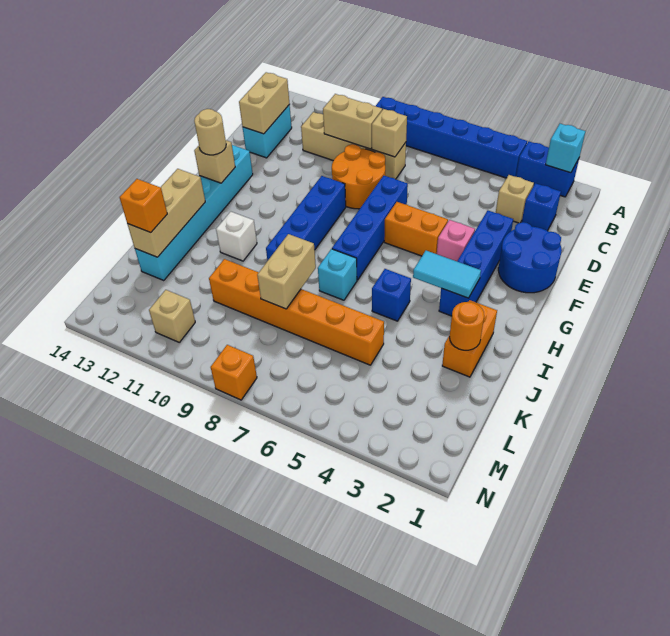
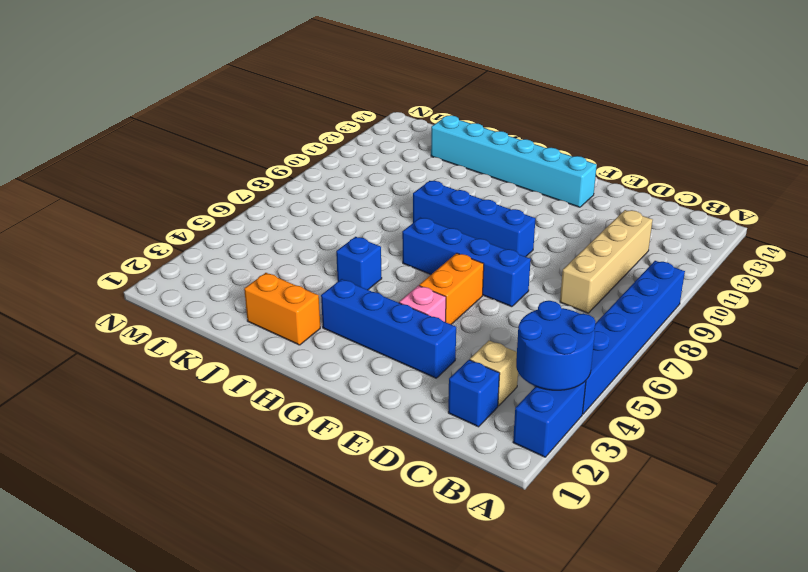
blue 2x2 round brick [516,301,596,390] -> blue 2x2 round brick moved to [498,222,562,293]
none -> cyan 1x2 brick [243,105,292,158]
none -> orange 2x2 round brick [332,144,385,209]
none -> cyan 1x1 brick [318,249,357,300]
none -> white 1x1 brick [216,212,257,261]

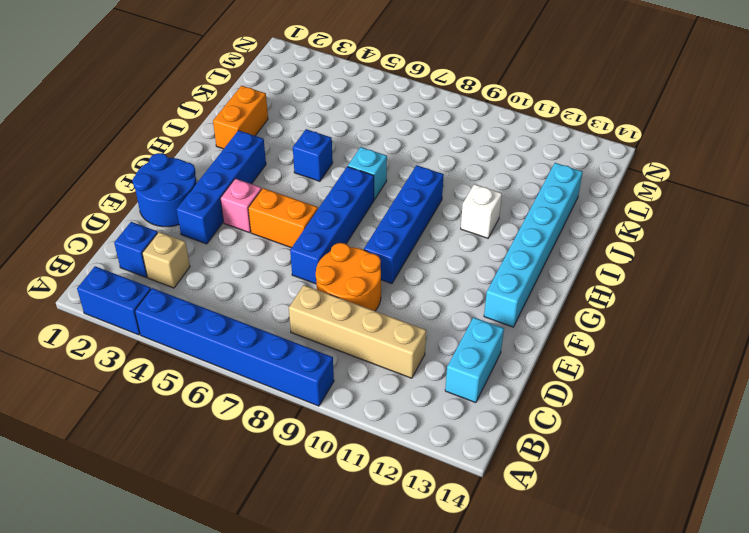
none -> orange 1x6 brick [209,259,384,365]
none -> tan 1x1 brick [149,290,195,342]
none -> orange 1x1 brick [211,345,257,400]
none -> cyan 1x1 brick [546,124,585,173]

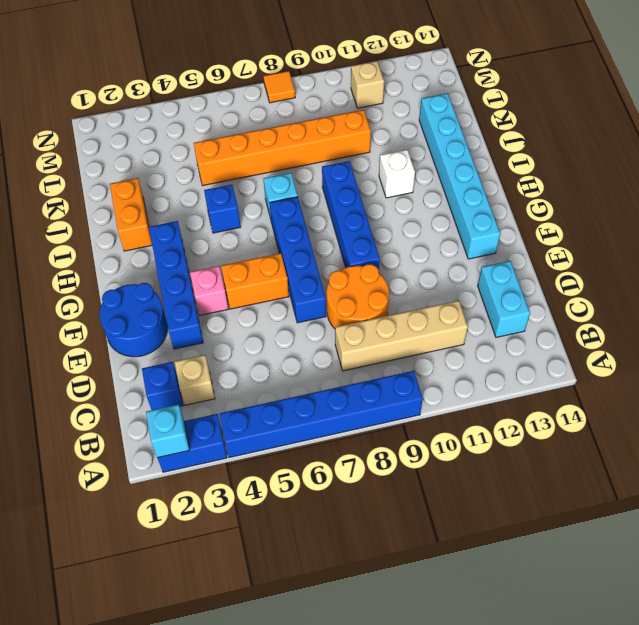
orange 1x1 tile [264,71,295,103] -> orange 1x1 brick [211,345,257,400]
none -> tan 1x1 brick [372,109,407,157]
none -> tan 1x2 brick [323,94,382,149]
none -> tan 1x2 brick [239,72,289,134]
none -> tan 1x1 brick [194,140,235,183]

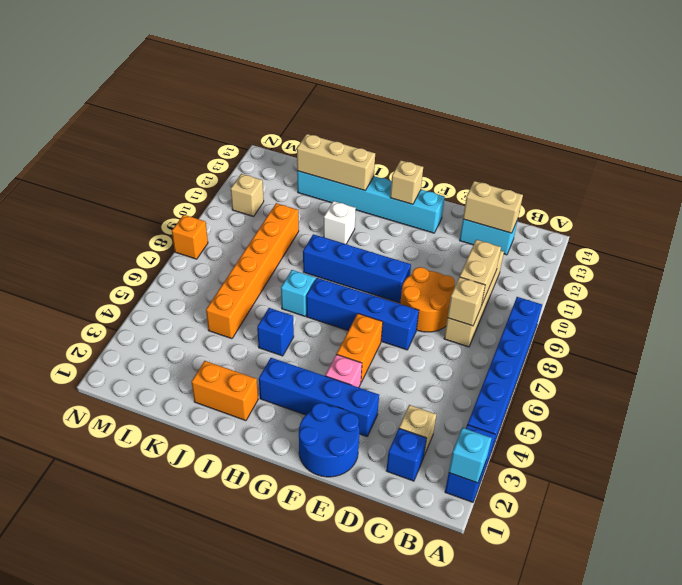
none -> cyan 1x2 tile [413,251,481,298]
none -> orange 1x1 round brick [450,302,484,350]
none -> tan 1x2 brick [257,234,316,309]
none -> tan 1x1 round brick [194,109,226,155]

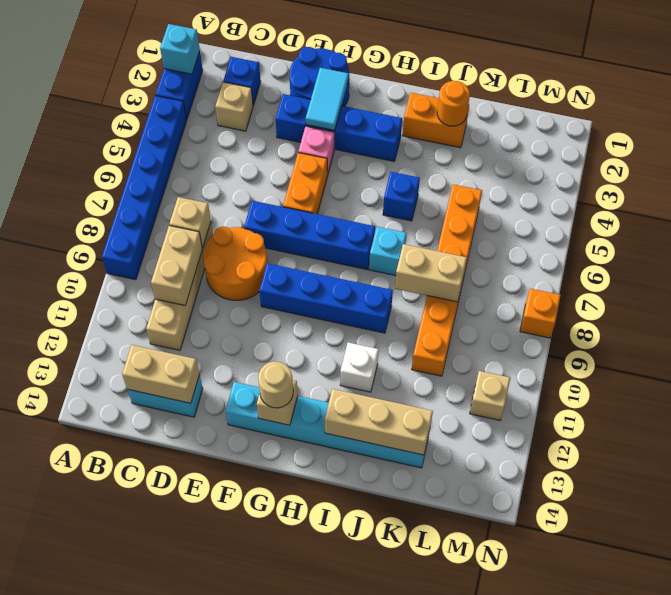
cyan 1x2 tile [306,68,349,130] -> cyan 1x2 tile moved to [413,251,481,298]
none -> orange 1x1 brick [120,179,167,232]

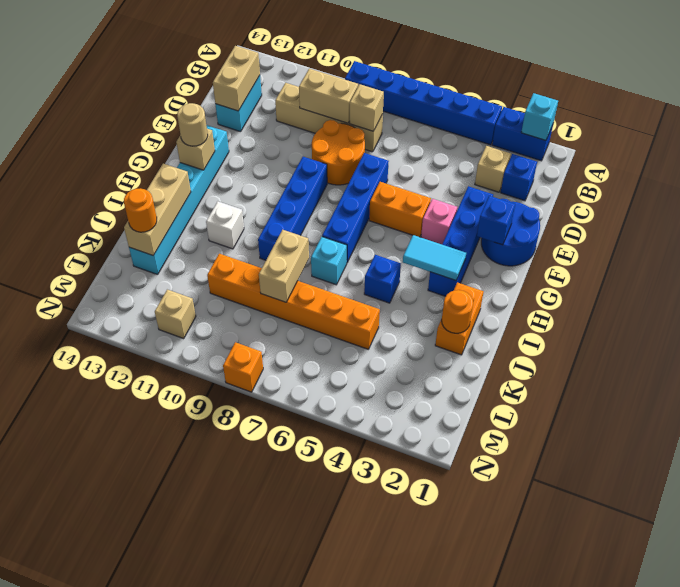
blue 1x1 brick [477,196,515,245] -> none
orange 1x1 round brick [124,188,157,232] -> orange 1x1 brick [120,179,167,232]

